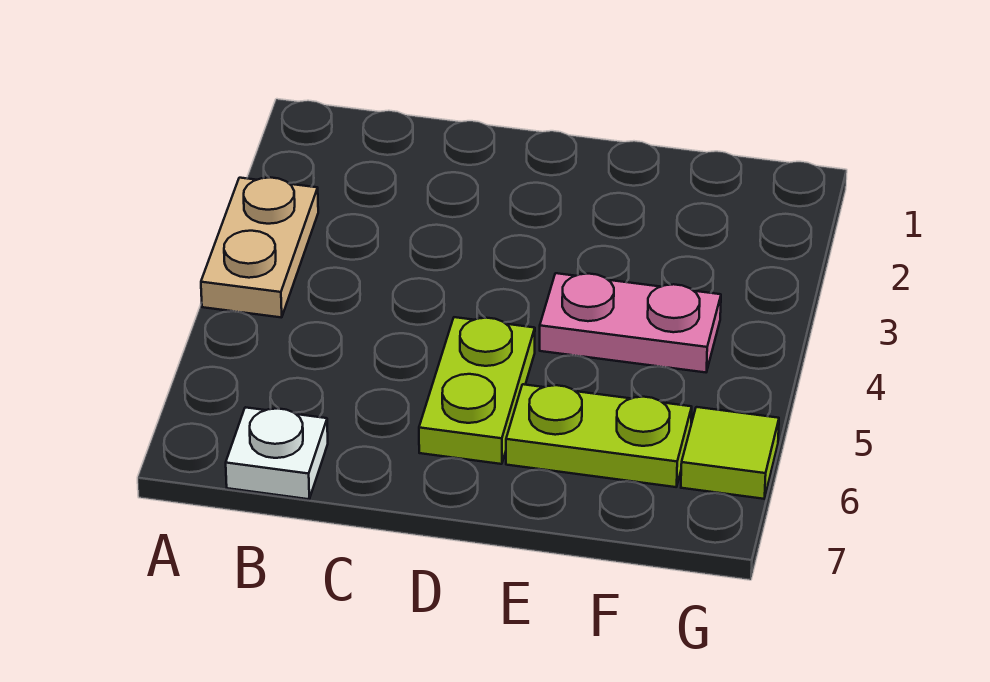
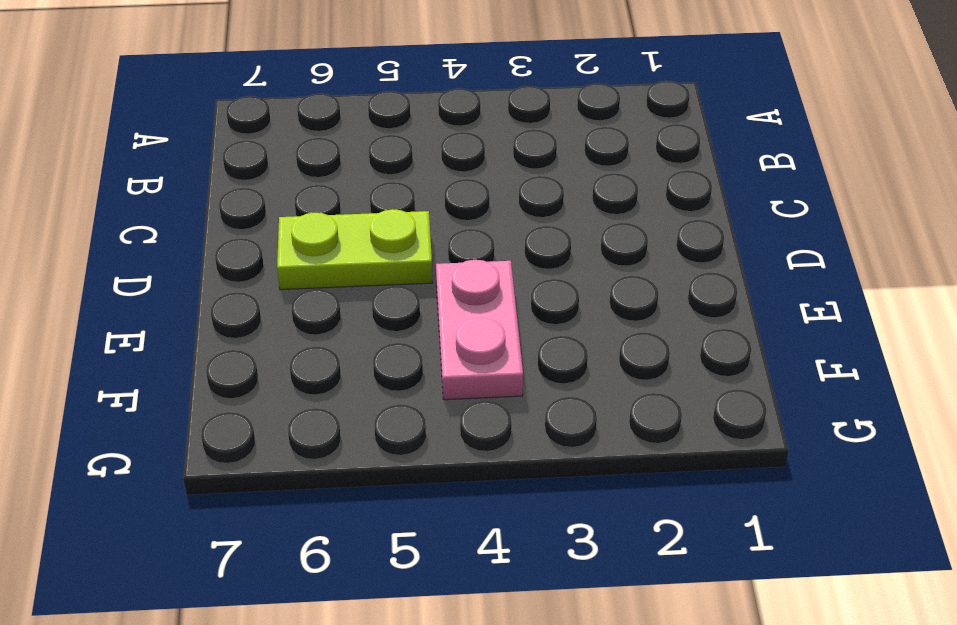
none -> tan 1x2 plate [201,177,318,318]
none -> white 1x1 plate [226,407,328,499]

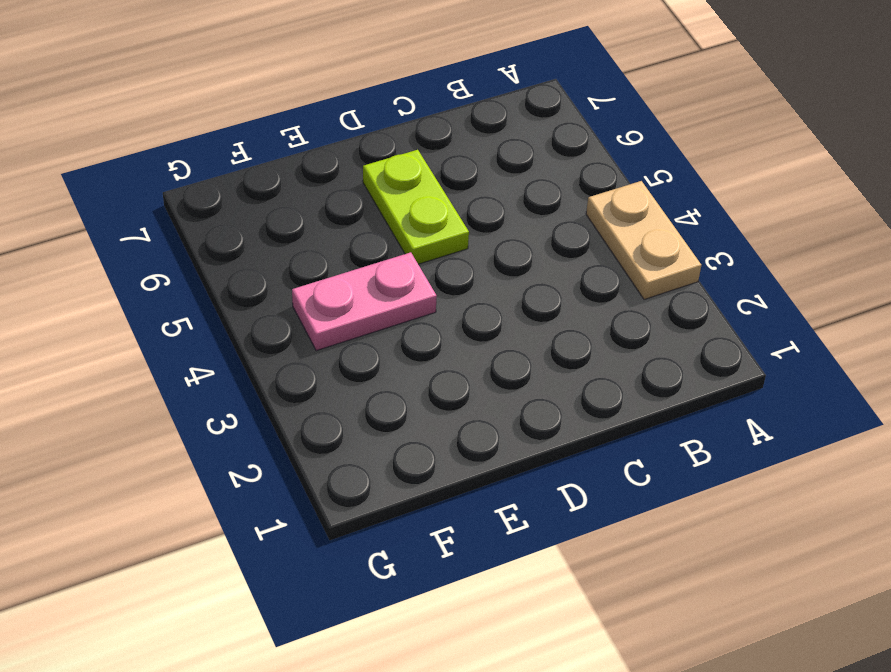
none -> white 1x1 plate [226,407,328,499]
none -> lime 1x2 plate [506,384,692,487]

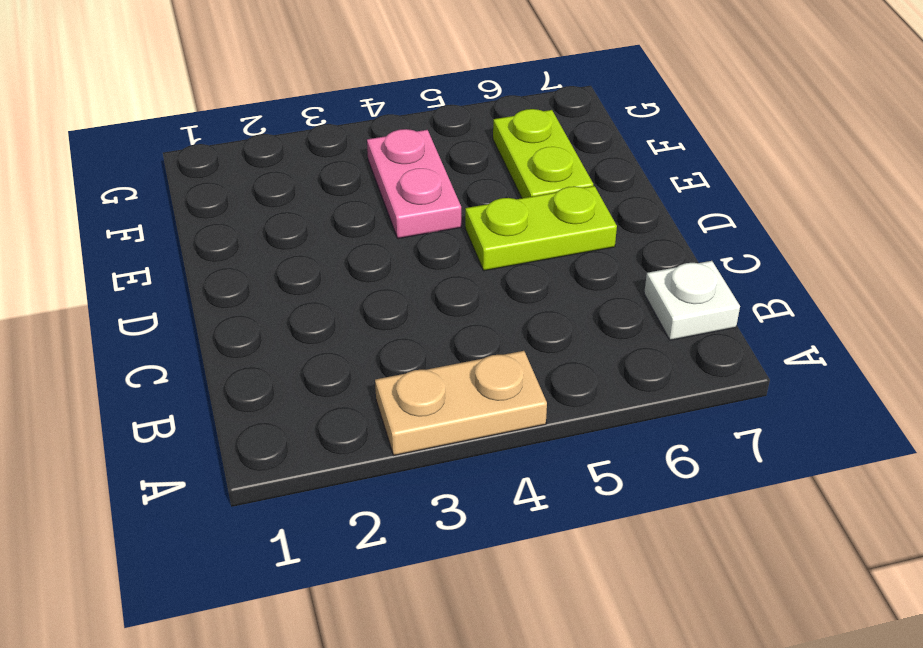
none -> lime 1x1 tile [681,407,779,499]

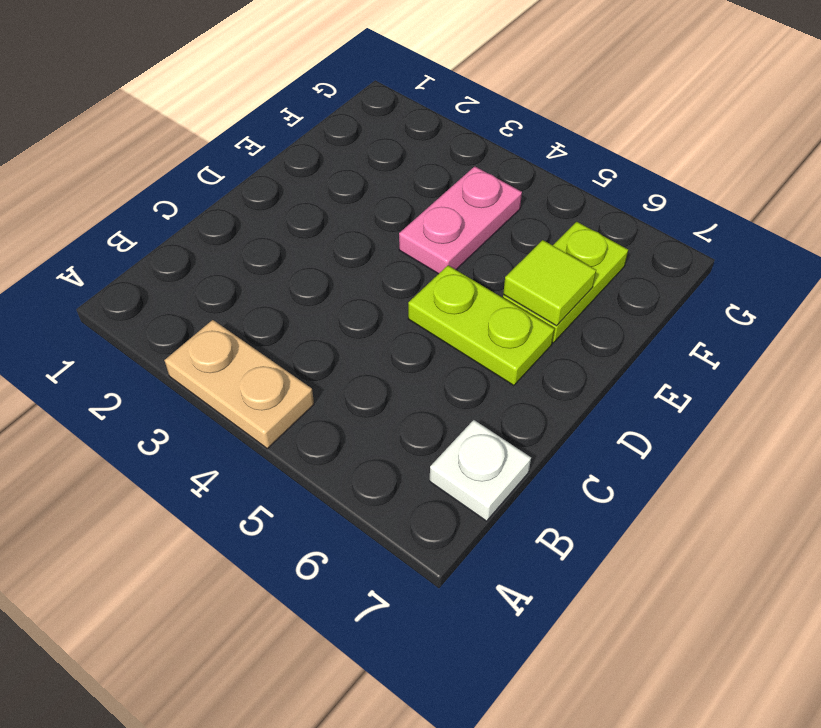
lime 1x1 tile [503,240,596,326] -> lime 1x1 tile moved to [681,407,779,499]

